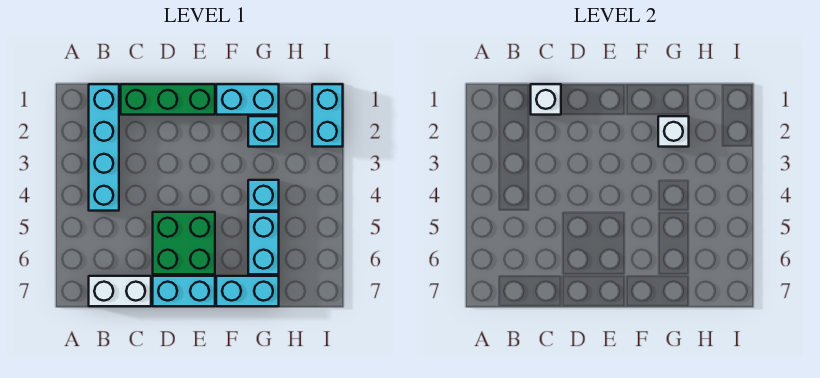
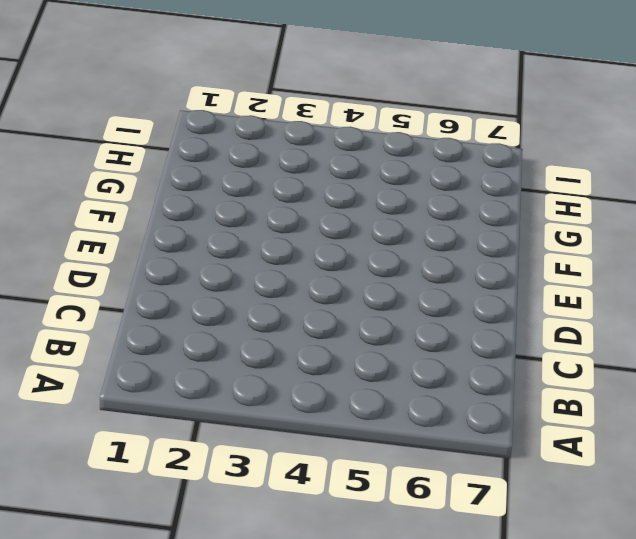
none -> cyan 1x4 brick [89,84,119,211]
none -> white 1x2 brick [89,276,151,306]
none -> green 1x3 brick [121,84,215,115]

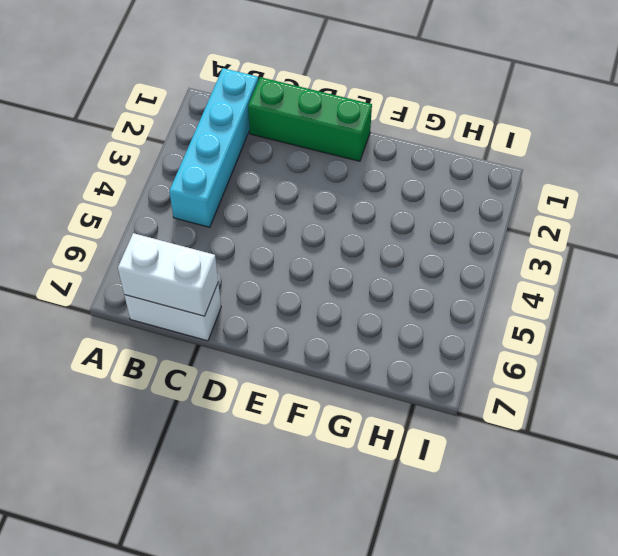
white 1x2 brick [118,233,218,316] -> none
none -> green 2x2 brick [153,212,215,274]
none -> cyan 1x2 brick [153,276,215,306]
none -> cyan 1x2 brick [216,84,279,115]

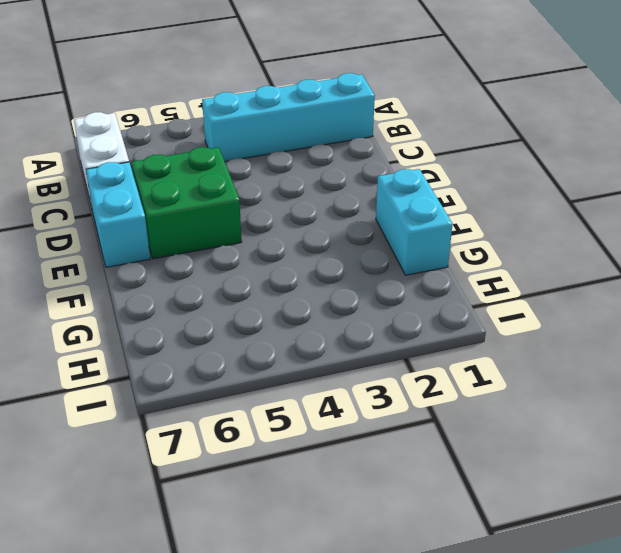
none -> green 1x3 brick [121,84,215,115]
none -> cyan 1x2 brick [216,276,279,306]
none -> cyan 1x1 brick [248,116,279,147]

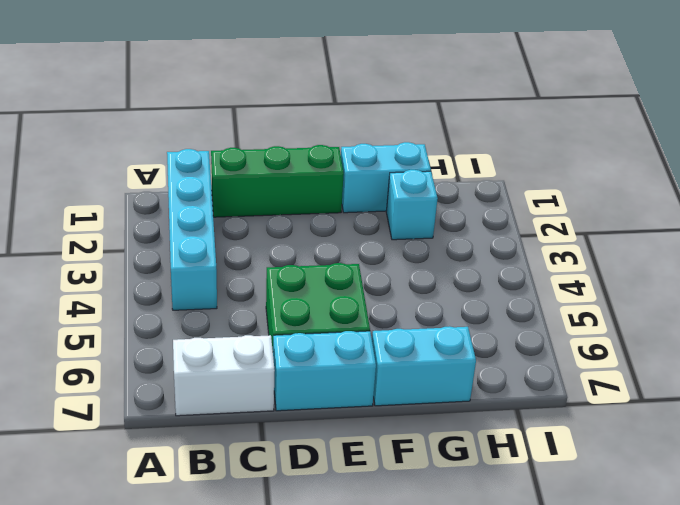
none -> cyan 1x1 brick [248,180,279,211]
none -> cyan 1x2 brick [248,212,279,274]
none -> cyan 1x2 brick [312,84,343,147]

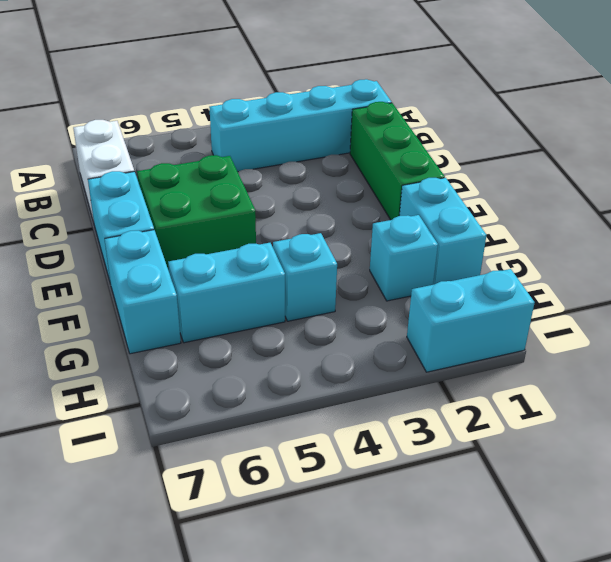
none -> white 1x1 brick [531,84,561,115]
none -> white 1x1 brick [658,116,689,147]

